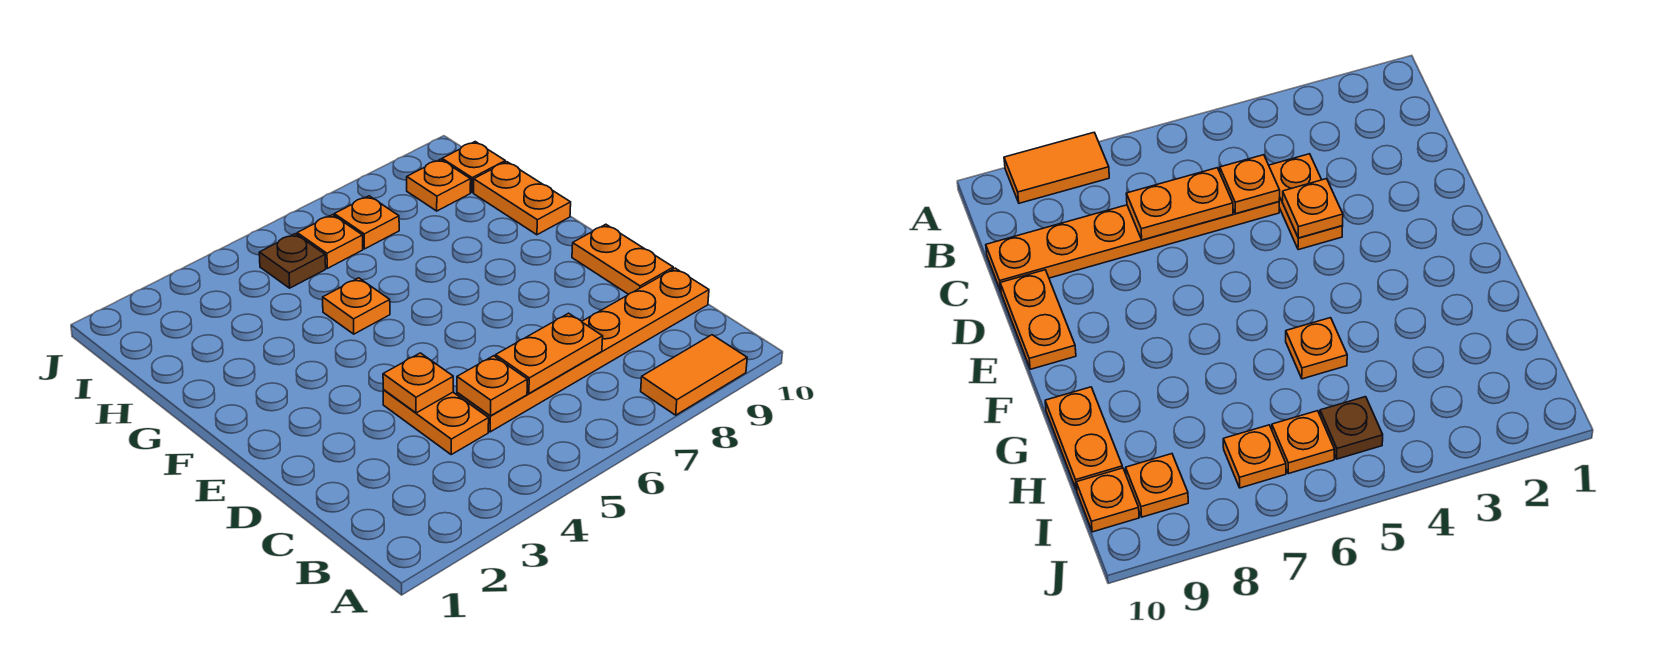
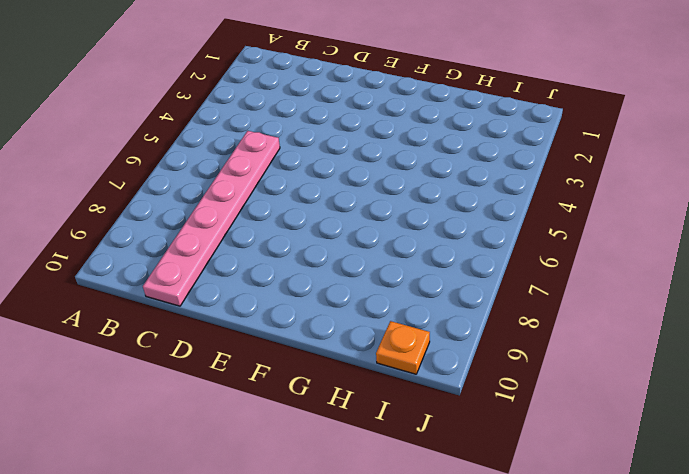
pink 1x6 plate [143,131,280,306] -> orange 1x6 plate [457,268,709,432]
none -> orange 1x2 tile [641,335,747,415]
none -> orange 1x2 plate [383,390,489,454]
none -> orange 1x2 plate [572,224,673,294]

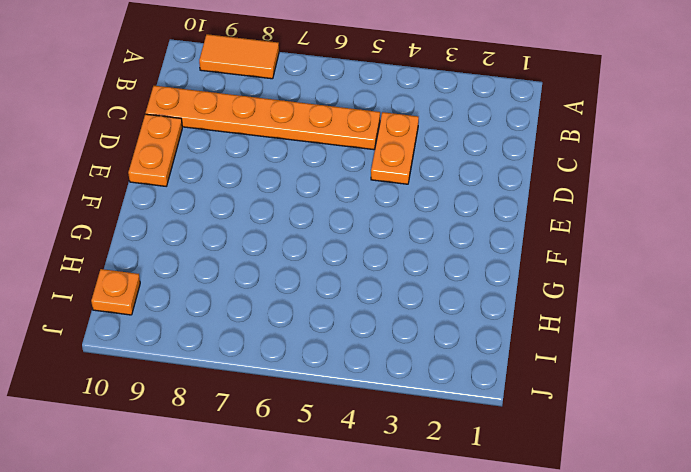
none -> orange 1x1 plate [323,278,390,334]
none -> orange 1x2 plate [474,162,571,235]
none -> brown 1x1 plate [259,234,326,288]

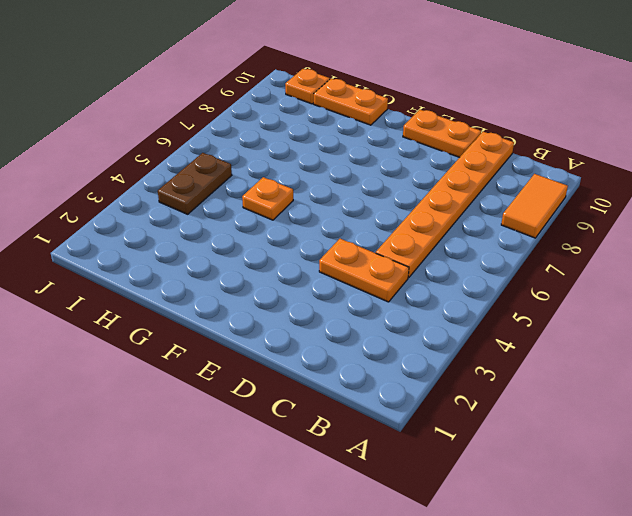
brown 1x2 plate [158,153,232,214] -> brown 1x1 plate [259,234,326,288]
none -> orange 1x1 plate [297,215,363,268]
none -> orange 1x1 plate [334,196,399,249]
none -> orange 1x1 plate [407,159,471,211]

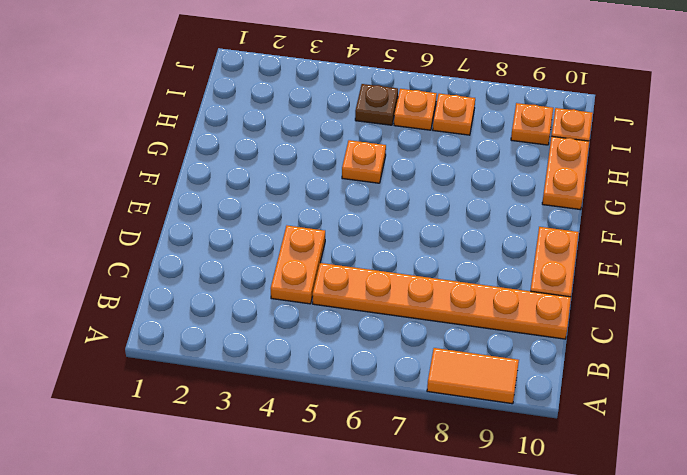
none -> orange 1x1 plate [457,356,528,416]
none -> orange 1x2 plate [495,313,603,393]
none -> orange 1x1 plate [383,353,453,413]

